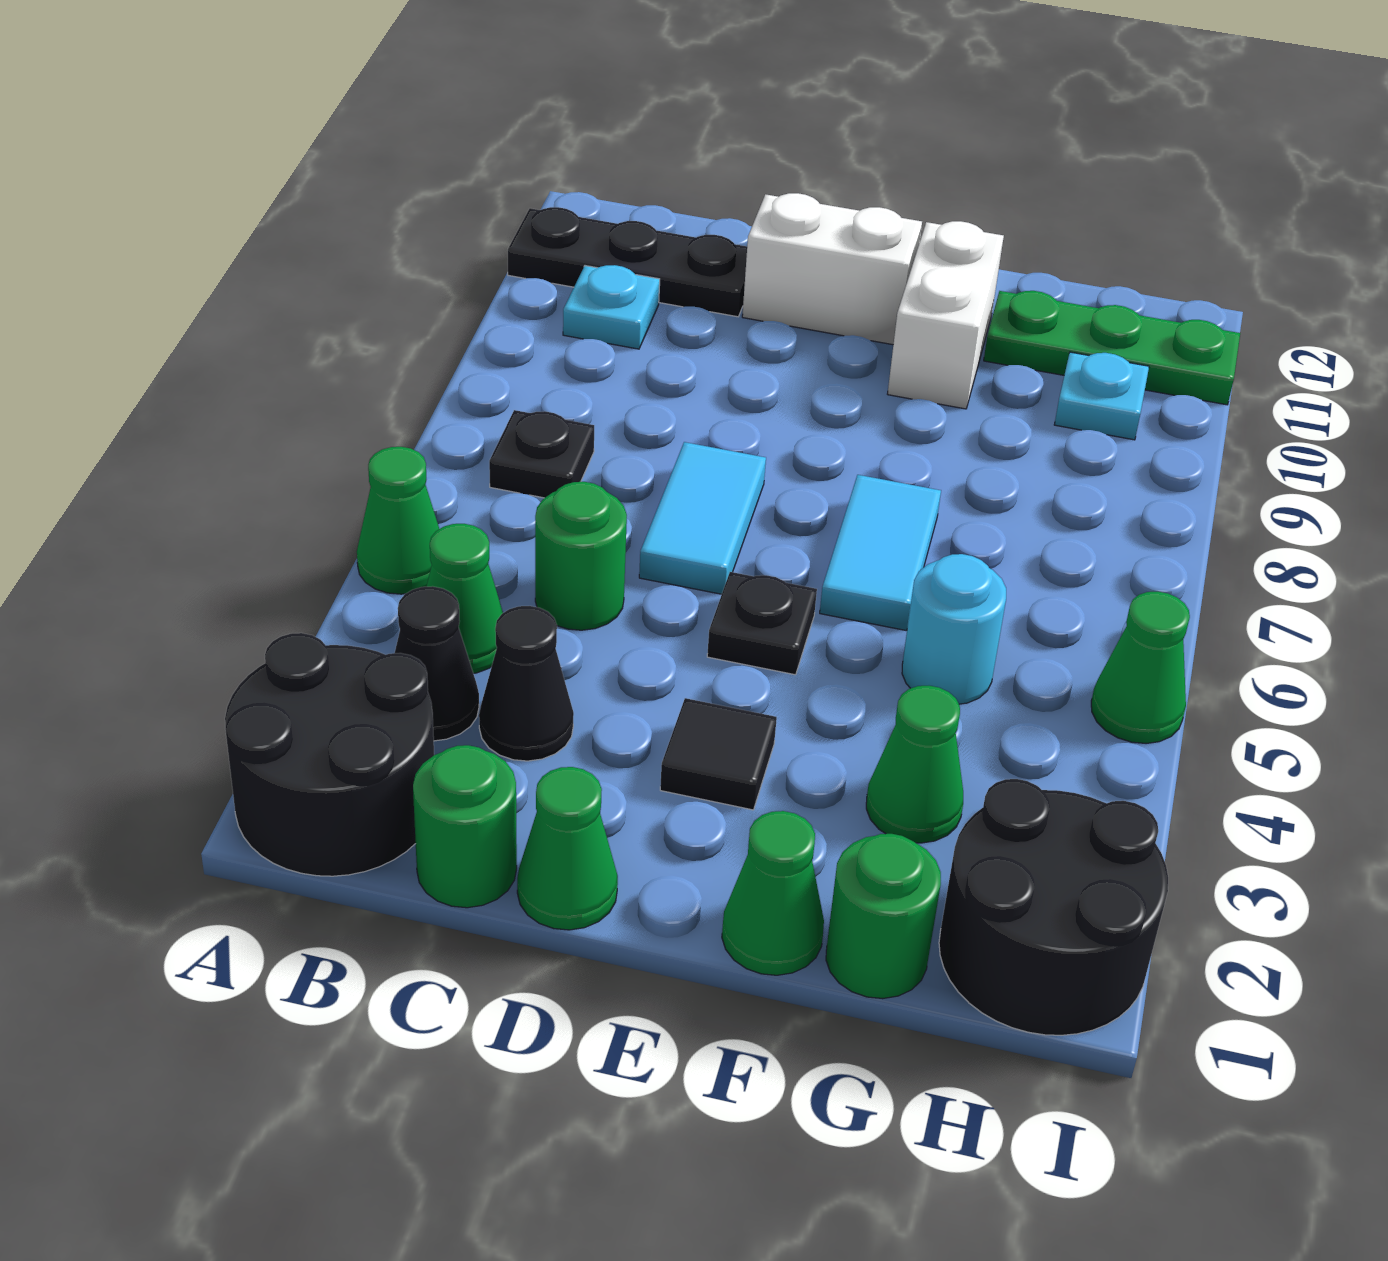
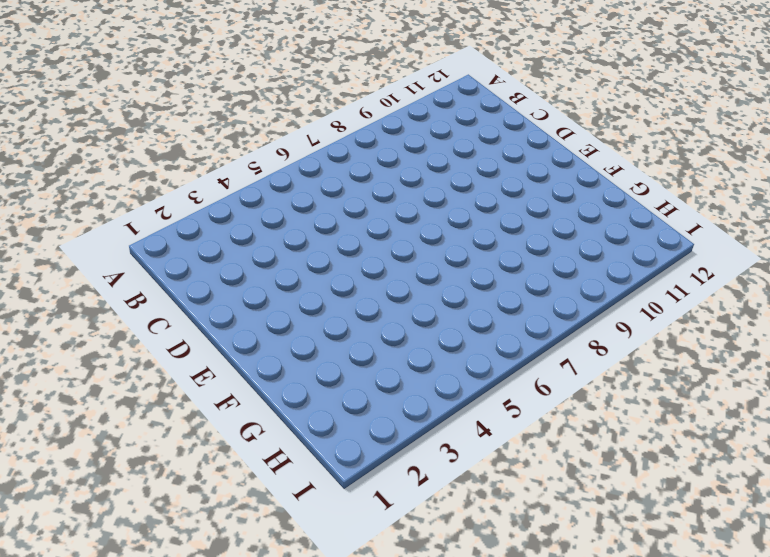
none -> black 2x2 round brick [225,633,434,876]
none -> green 1x1 cone [357,447,439,594]
none -> black 1x3 plate [508,207,747,317]

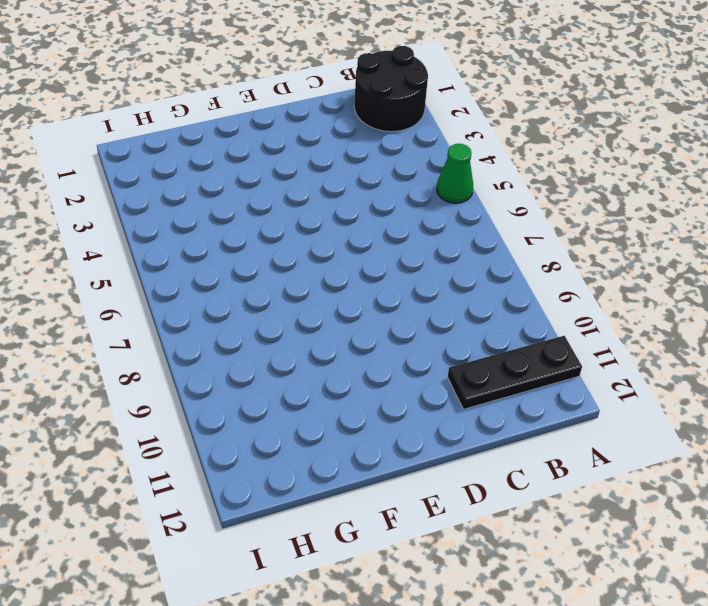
none -> black 1x1 cone [395,586,479,741]
none -> green 1x1 cone [427,524,503,673]
none -> black 1x1 plate [489,410,594,498]

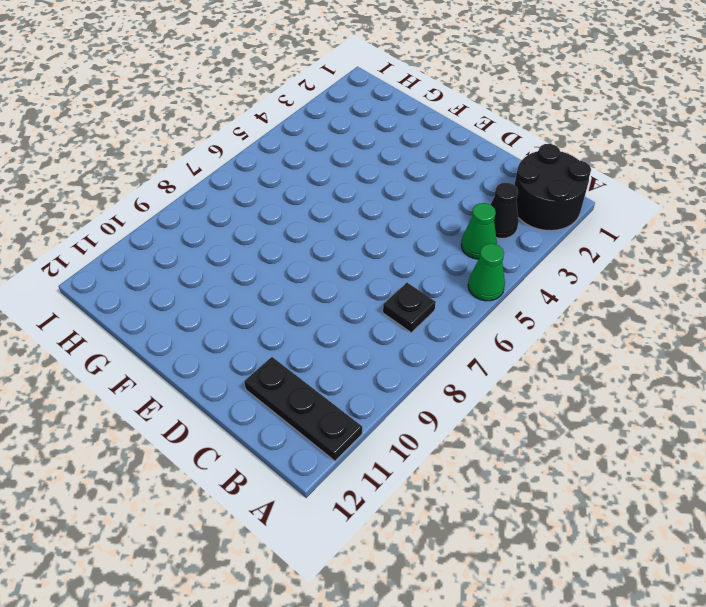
none -> cyan 1x1 plate [563,265,660,349]
none -> green 1x1 round brick [413,745,517,908]
none -> black 1x1 cone [479,606,574,761]

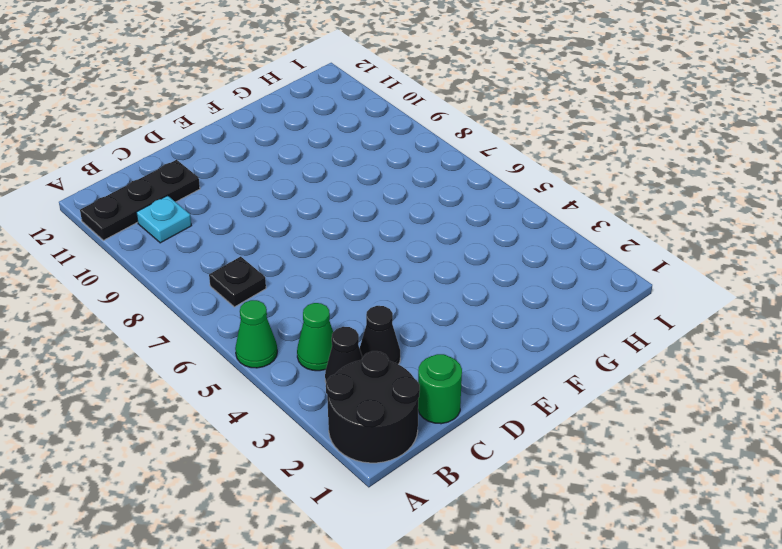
none -> green 1x1 round brick [535,482,627,630]
none -> green 1x1 cone [517,767,618,930]
none -> cyan 1x2 tile [639,442,766,594]

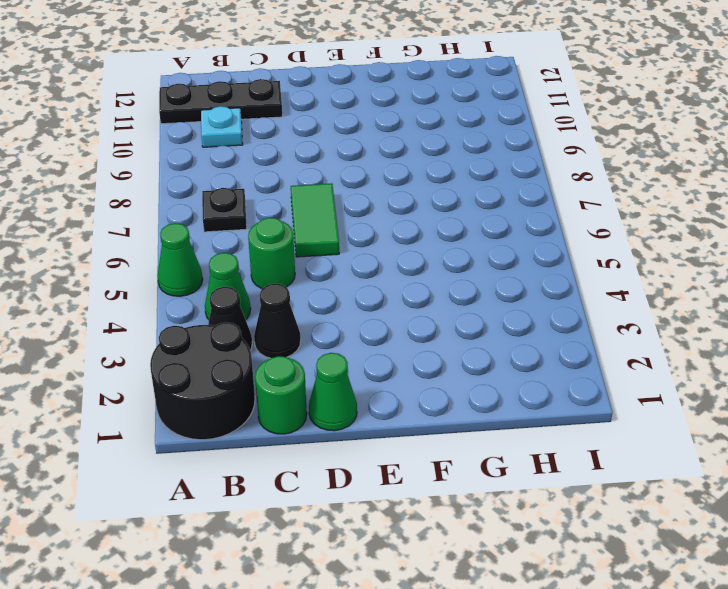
green 1x2 tile [291,183,339,257] -> cyan 1x2 tile [639,442,766,594]
none -> white 1x2 brick [742,193,922,345]
none -> black 1x1 tile [660,698,777,810]
none -> black 1x1 plate [707,572,817,675]

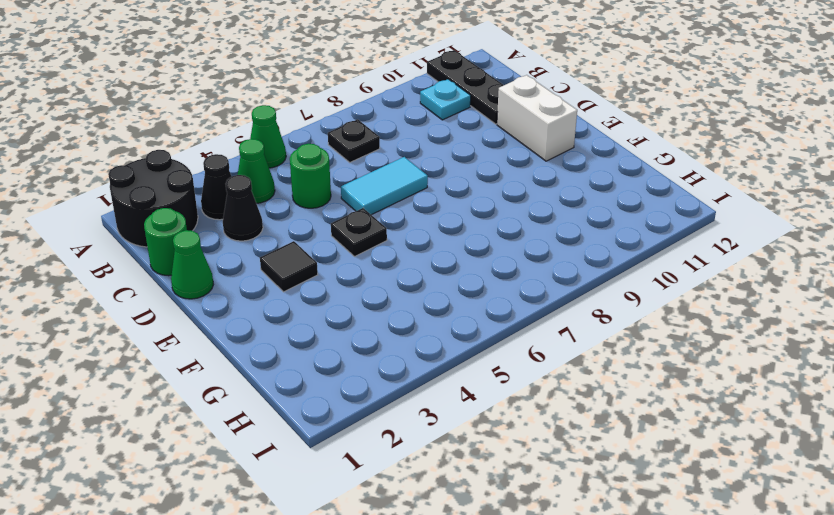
none -> green 1x1 cone [722,811,824,975]
none -> cyan 1x2 tile [820,475,941,631]
none -> white 1x2 brick [888,221,1004,409]

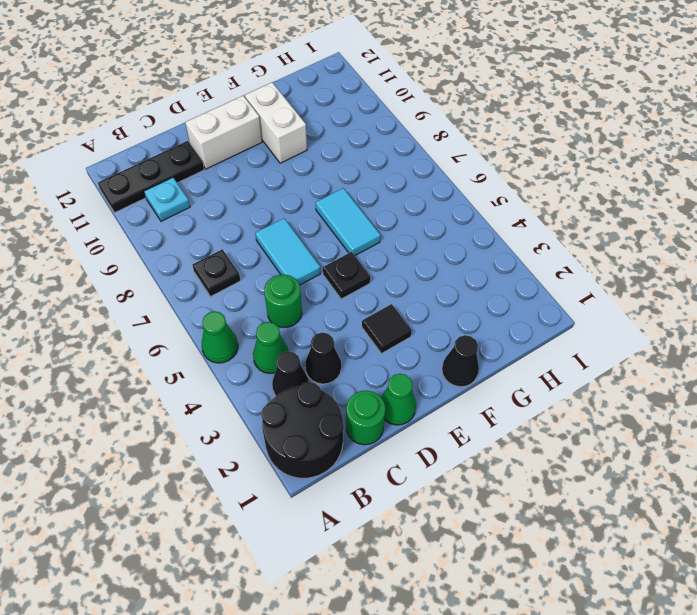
black 1x1 cone [442,335,479,387] -> green 1x1 cone [722,811,824,975]
none -> green 1x1 round brick [826,834,941,999]
none -> green 1x1 cone [866,686,963,843]
none -> cyan 1x1 round brick [902,554,1006,704]

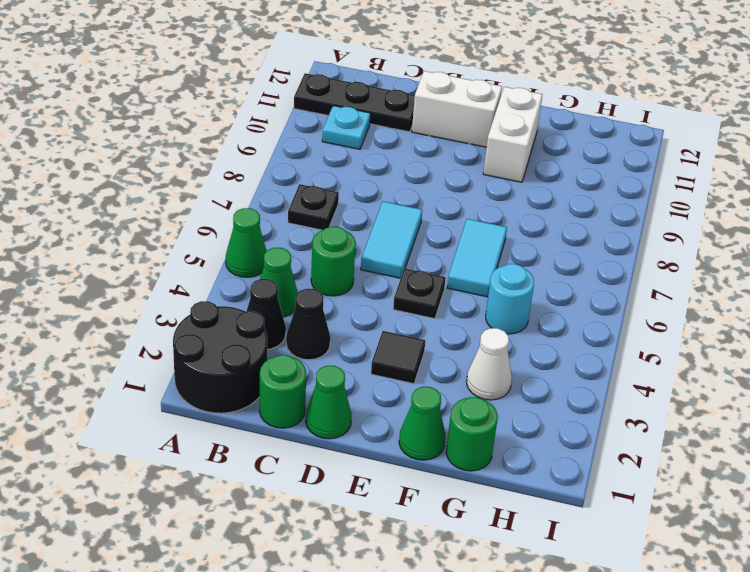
white 1x1 cone [467,328,512,400] -> green 1x1 cone [866,686,963,843]
none -> green 1x3 plate [984,291,1240,405]
none -> black 2x2 round brick [939,779,1168,1035]
none -> cyan 1x1 plate [1054,352,1149,440]

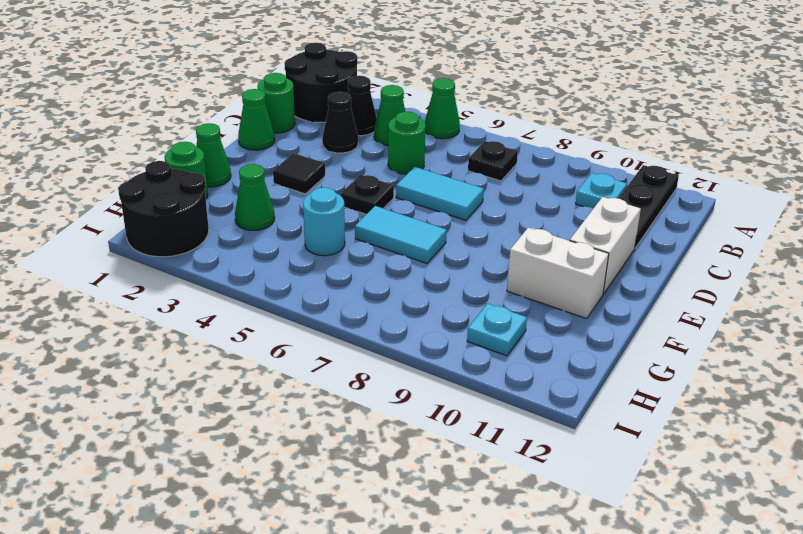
none -> green 1x3 plate [984,291,1240,405]
none -> green 1x1 cone [1091,592,1190,744]

